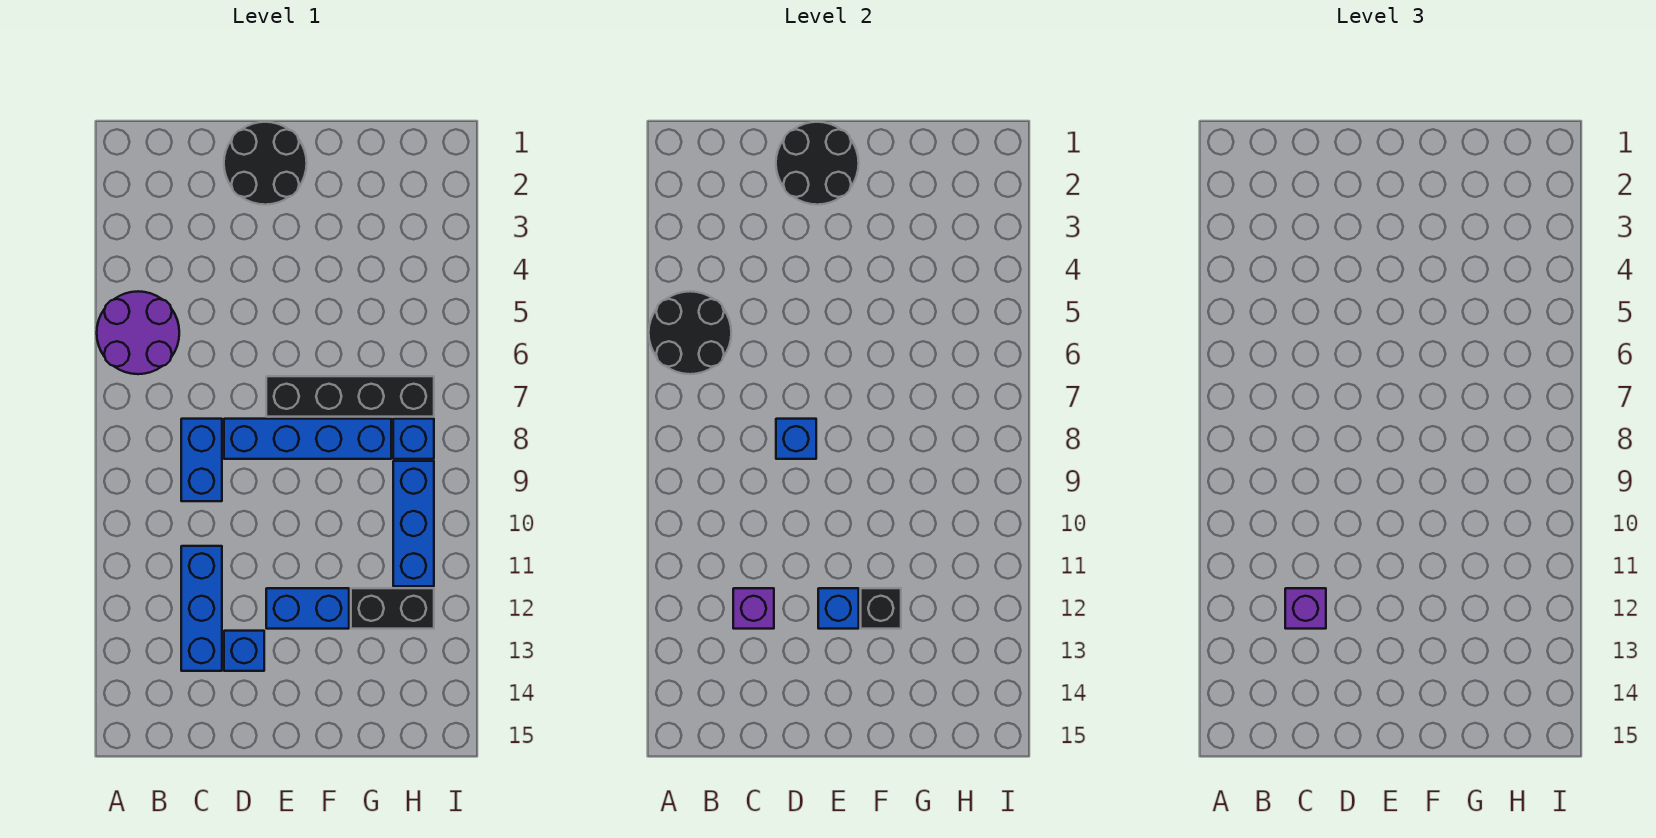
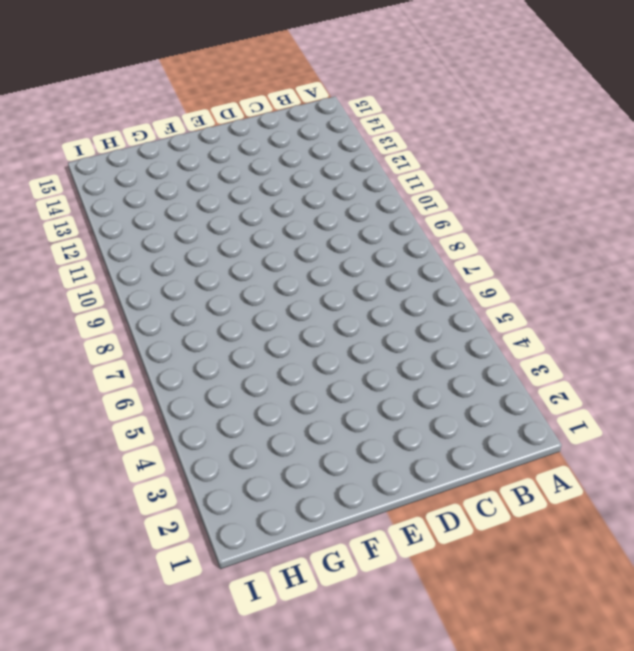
none -> purple 2x2 round brick [97,291,179,374]
none -> blue 1x2 brick [181,419,222,501]
none -> blue 1x3 brick [181,546,222,671]

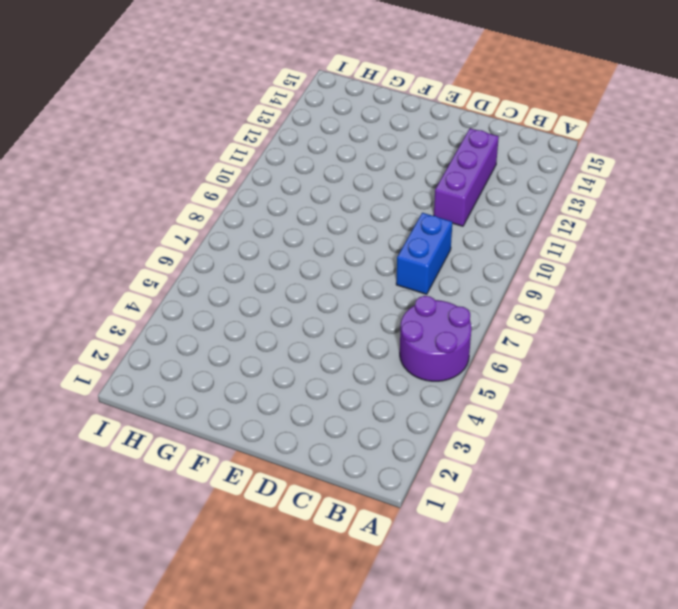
purple 1x3 brick [434,128,499,226] -> blue 1x3 brick [181,546,222,671]
none -> black 2x2 round brick [224,122,307,205]
none -> blue 1x4 brick [224,419,391,459]
none -> blue 1x1 brick [224,631,264,671]

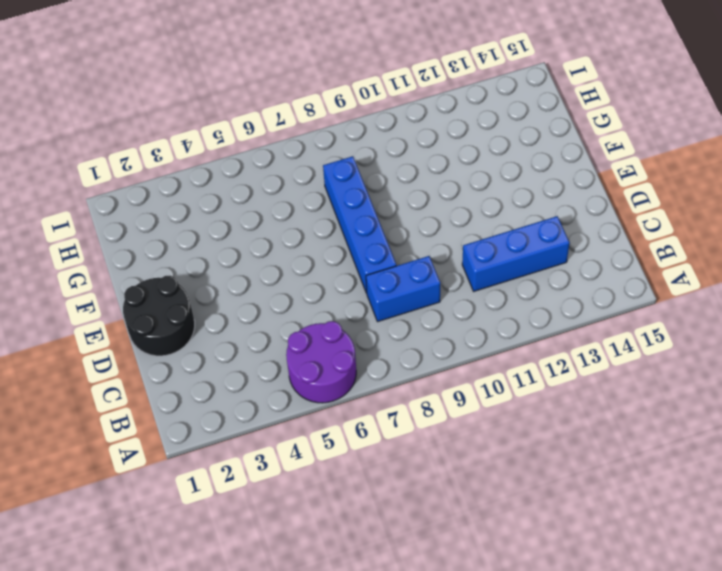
none -> blue 1x1 brick [224,631,264,671]
none -> black 1x4 brick [266,376,434,417]
none -> blue 1x2 brick [266,588,349,629]

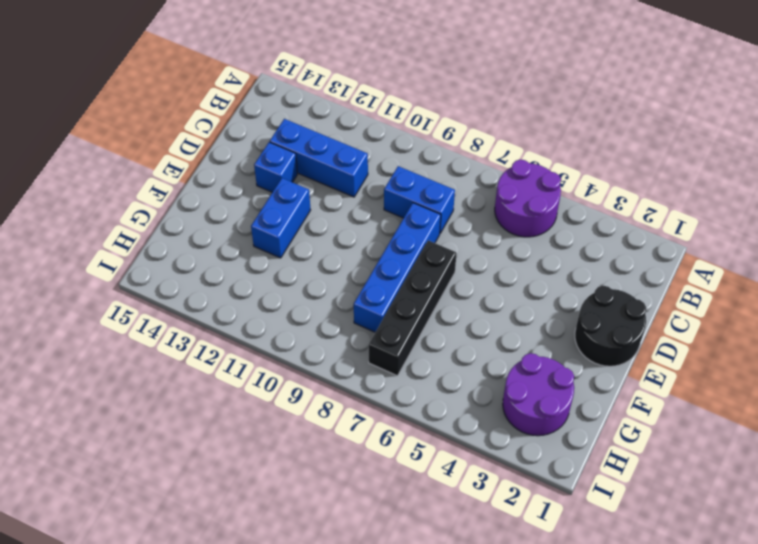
purple 2x2 round brick [503,353,574,436] -> none
none -> black 1x2 brick [351,588,434,629]
none -> blue 1x1 brick [393,419,434,459]
none -> blue 1x3 brick [393,461,434,586]

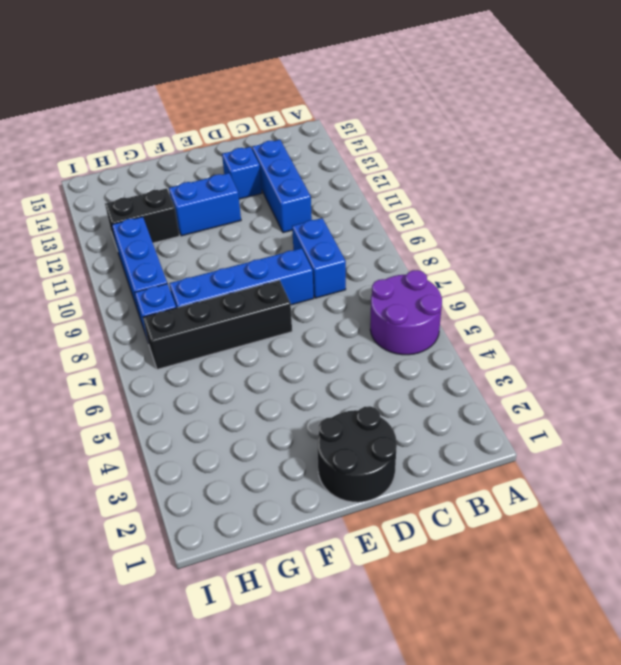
none -> black 2x2 round brick [649,291,731,374]
none -> purple 1x1 brick [733,588,774,629]
none -> black 2x2 round brick [776,122,859,205]

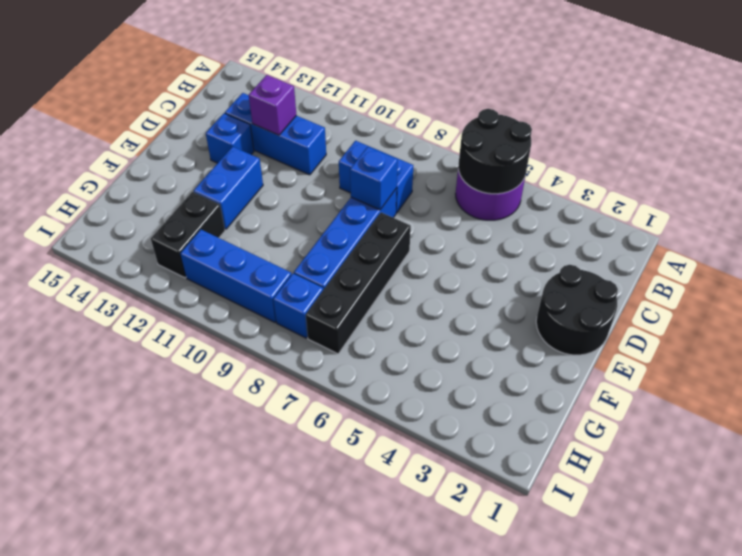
none -> black 2x2 round brick [776,122,859,205]
none -> blue 1x1 brick [818,588,859,629]
none -> black 1x1 brick [861,588,901,629]

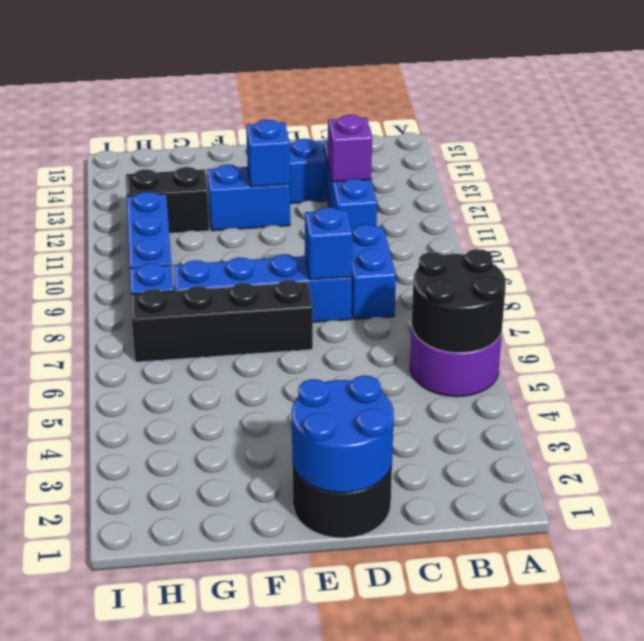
blue 2x2 round brick [292,375,394,493] -> black 2x2 round brick [776,122,859,205]
none -> black 1x1 brick [861,588,901,629]
none -> purple 1x1 brick [1285,588,1326,629]

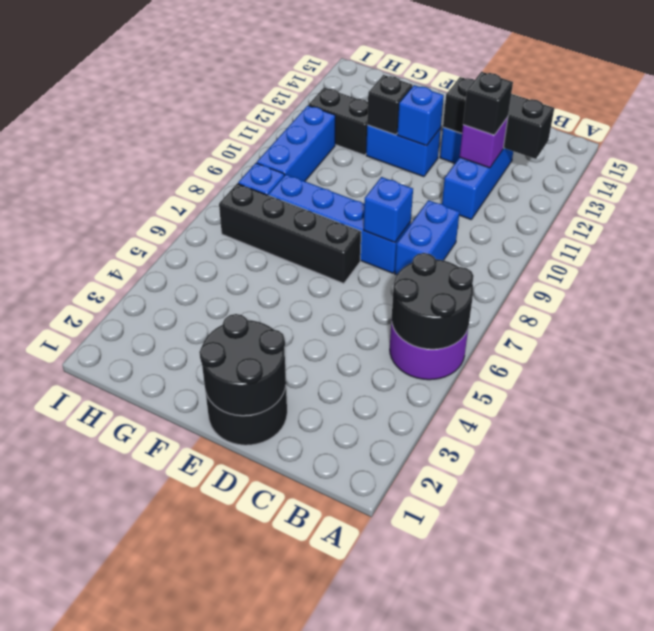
black 1x3 brick [443,77,554,159] -> none
black 1x1 brick [463,72,513,135] -> purple 1x1 brick [1285,588,1326,629]

